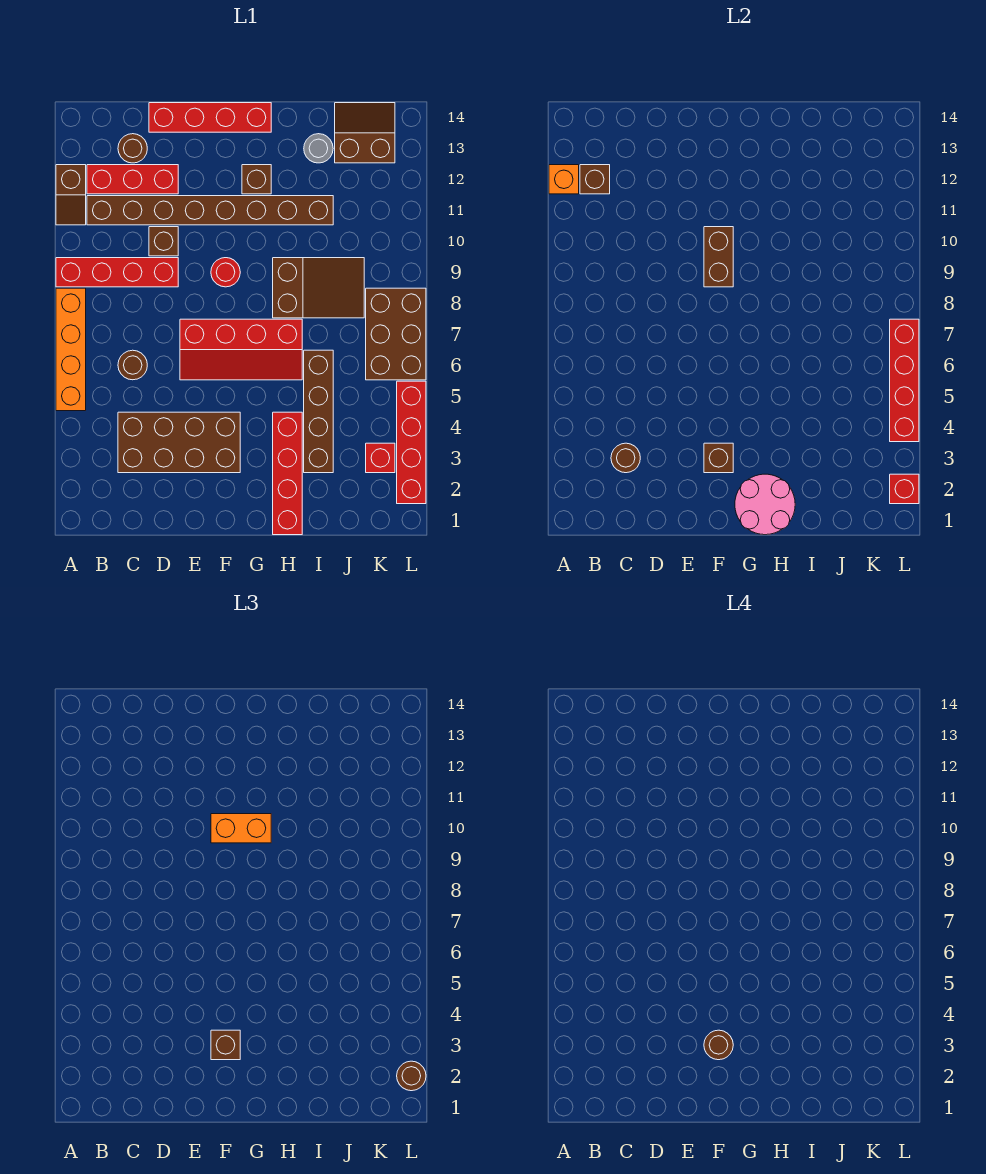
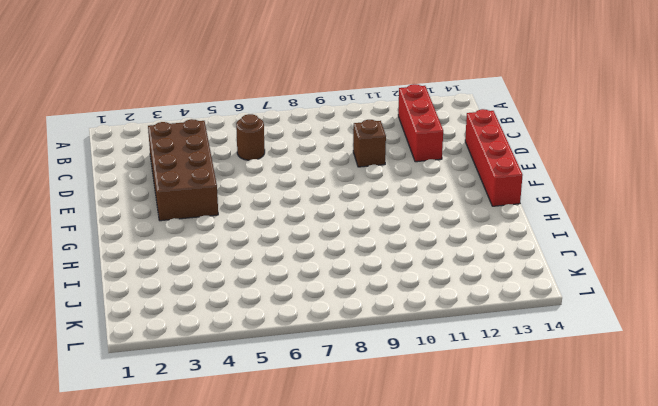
none -> orange 1x4 brick [56,288,86,411]
none -> red 1x4 brick [56,258,178,287]
none -> brown 1x2 slope [56,165,86,225]
none -> brown 1x8 brick [87,196,333,225]

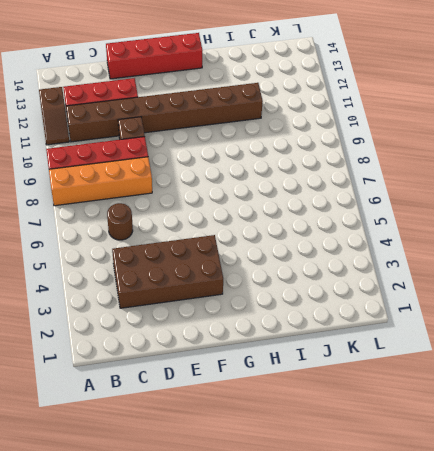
orange 1x4 brick [49,157,152,206] -> orange 1x4 brick turned to [56,288,86,411]
none -> brown 1x1 round brick [118,134,147,163]
none -> red 2x4 slope [180,319,302,380]
none -> red 1x1 round brick [211,258,240,287]
none -> brown 1x1 brick [242,165,271,194]

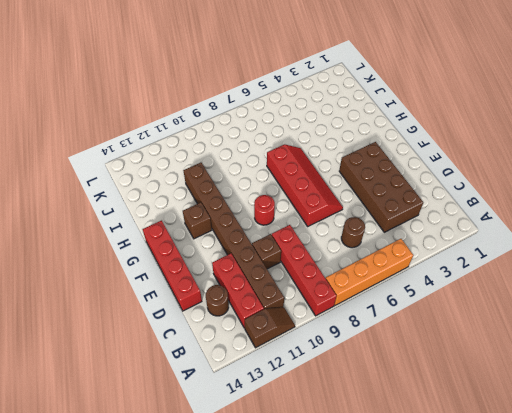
none -> red 1x4 brick [273,412,302,535]
none -> brown 2x3 slope [273,258,364,318]
none -> brown 1x4 brick [304,350,333,473]
none -> grey 1x1 round brick [304,134,333,163]

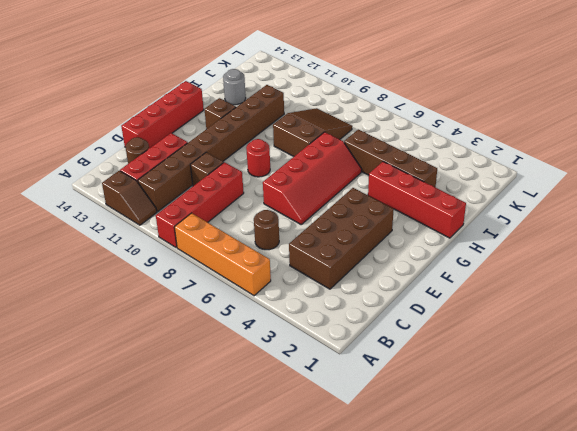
none -> brown 2x2 slope [335,103,395,163]
none -> red 1x1 brick [366,443,395,473]
none -> brown 2x3 brick [366,288,426,380]
none -> red 1x4 brick [397,381,426,504]

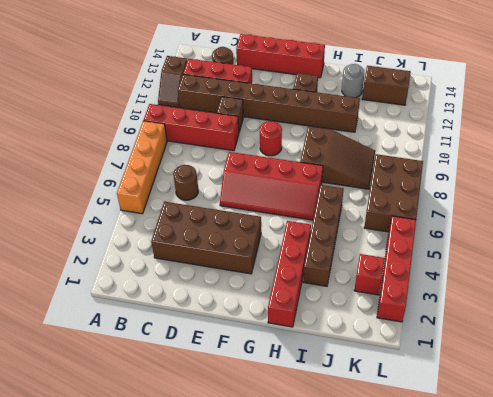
none -> orange 1x1 brick [549,165,579,194]
none -> brown 1x1 brick [580,165,610,194]
none -> brown 1x1 round brick [611,443,640,473]
none -> brown 1x1 brick [704,443,733,473]

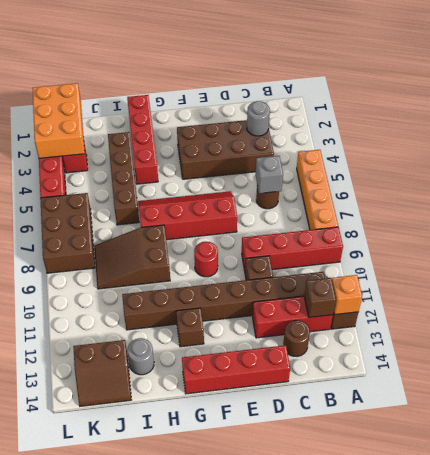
grey 1x1 round brick [247,101,270,136] -> brown 1x1 round brick [611,443,640,473]
grey 1x1 brick [256,156,283,193] -> none
orange 2x3 brick [33,83,85,158] -> red 1x1 brick [890,474,919,504]
none -> brown 1x1 brick [704,443,733,473]
none -> brown 1x2 brick [704,227,733,287]
none -> pink 2x2 round brick [735,474,795,535]
none -> red 1x4 brick [890,319,919,442]

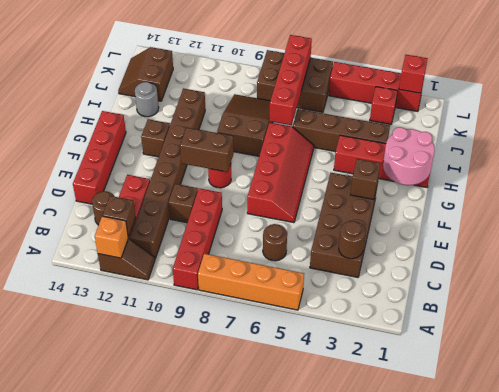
red 1x4 brick [269,35,312,125] -> red 1x4 brick turned to [890,319,919,442]
none -> brown 1x1 brick [211,1030,240,1060]
none -> orange 1x2 brick [211,814,271,843]
none -> brown 1x1 round brick [397,1061,426,1091]
none -> brown 1x1 round brick [704,1030,733,1060]

